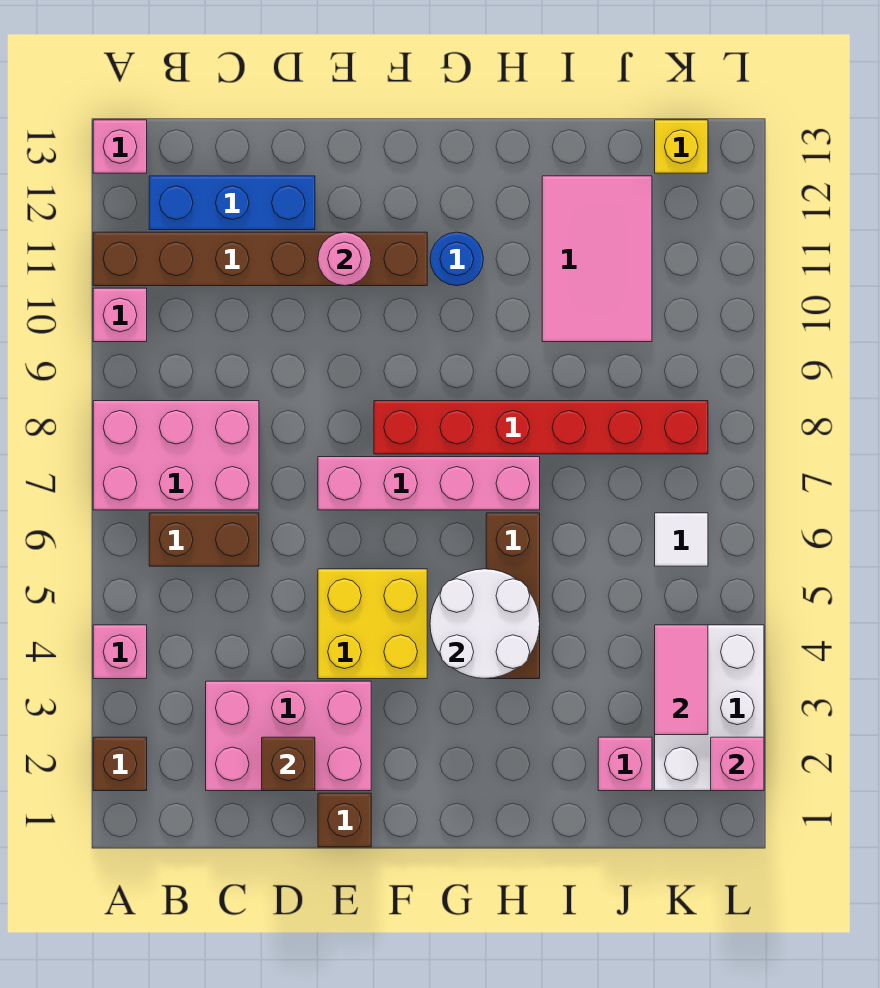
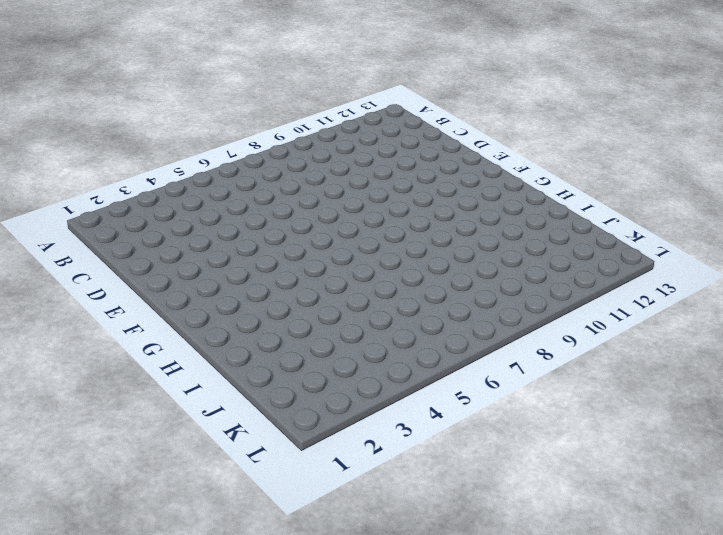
none -> brown 1x1 brick [93,737,147,791]
none -> pink 1x1 brick [93,625,147,679]
none -> pink 2x3 brick [93,401,259,510]

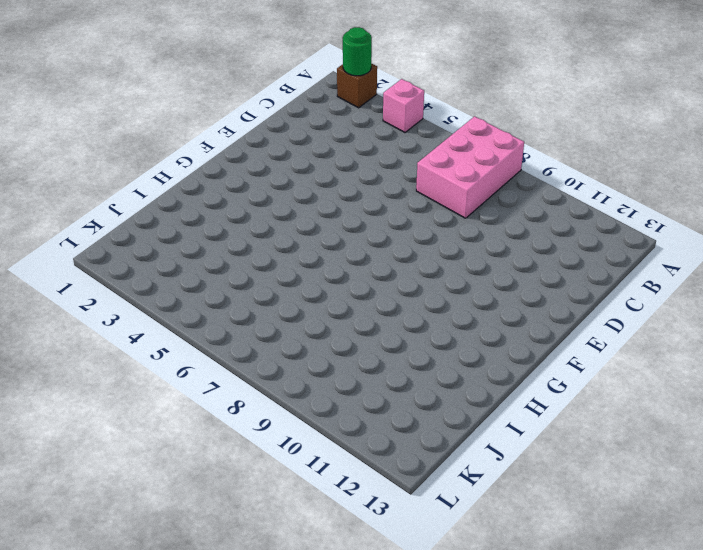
green 1x1 round brick [343,27,372,76] -> none
none -> pink 1x1 brick [93,288,147,342]
none -> brown 1x6 brick [93,232,427,286]
none -> pink 1x1 brick [93,120,147,173]

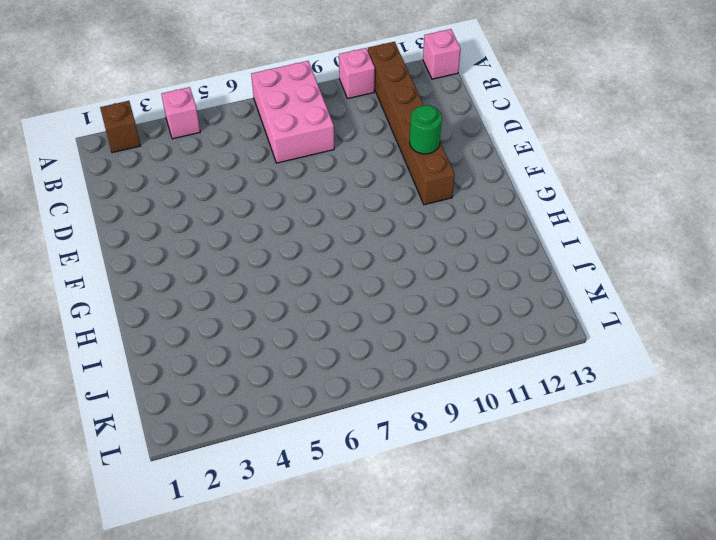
green 1x1 round brick [410,105,442,154] -> pink 1x1 round brick [318,232,371,286]
none -> brown 1x2 brick [149,513,259,566]
none -> blue 1x3 brick [149,176,315,230]
none -> pink 2x3 brick [206,681,371,791]

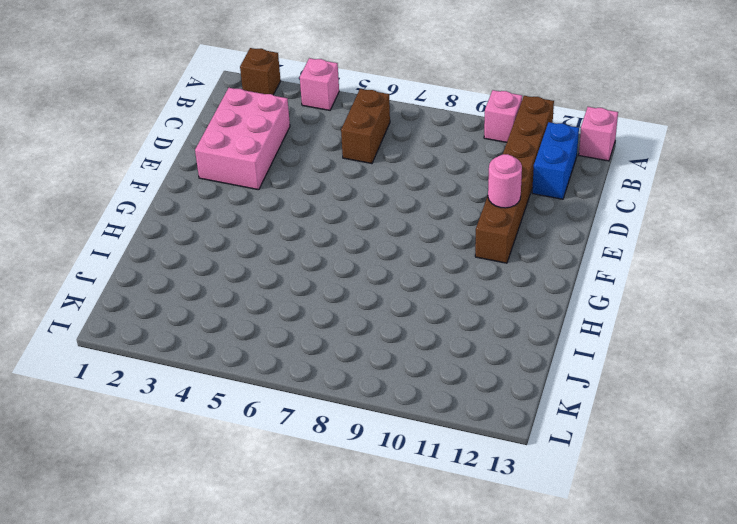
blue 1x2 brick [532,122,579,199] -> blue 1x3 brick [149,176,315,230]
none -> pink 2x3 brick [93,401,259,510]
none -> brown 1x1 brick [318,793,371,847]
none -> yellow 2x2 brick [318,569,427,679]

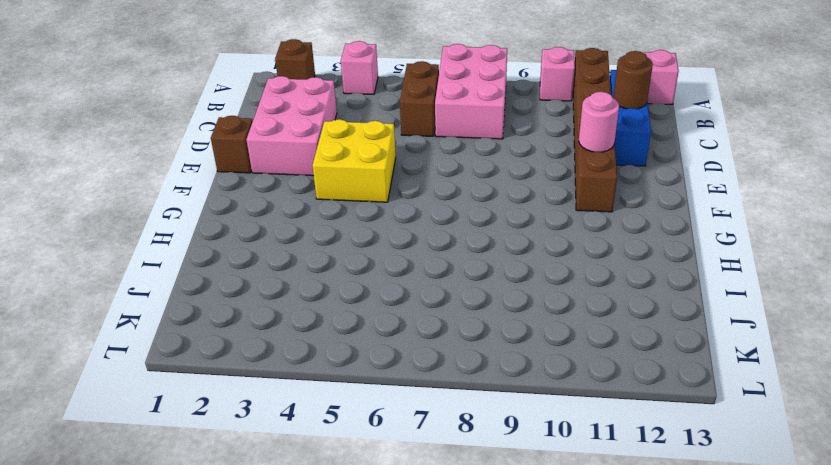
brown 1x1 round brick [613,51,653,109] -> none
none -> pink 1x4 brick [318,457,540,510]
none -> red 1x6 brick [374,401,708,454]
none -> blue 1x1 round brick [430,232,483,286]

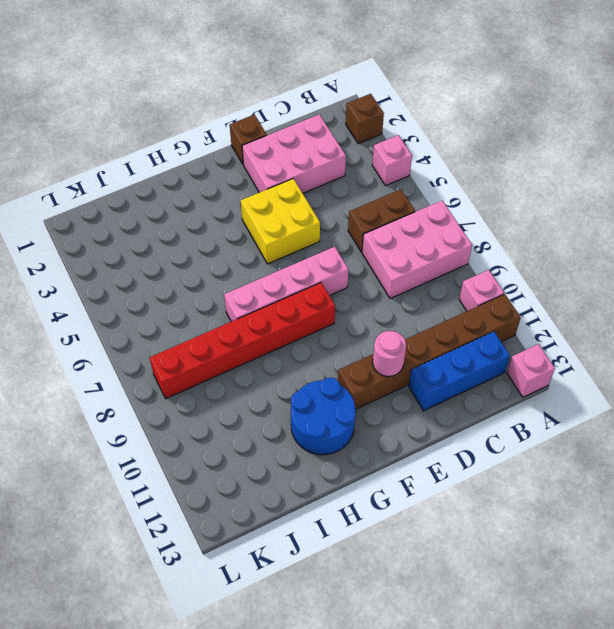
blue 2x2 round brick [291,377,356,455] -> blue 1x1 round brick [430,232,483,286]
none -> brown 1x3 brick [486,513,540,679]
none -> pink 2x3 tile [542,176,652,342]
none -> pink 1x1 brick [598,737,652,791]

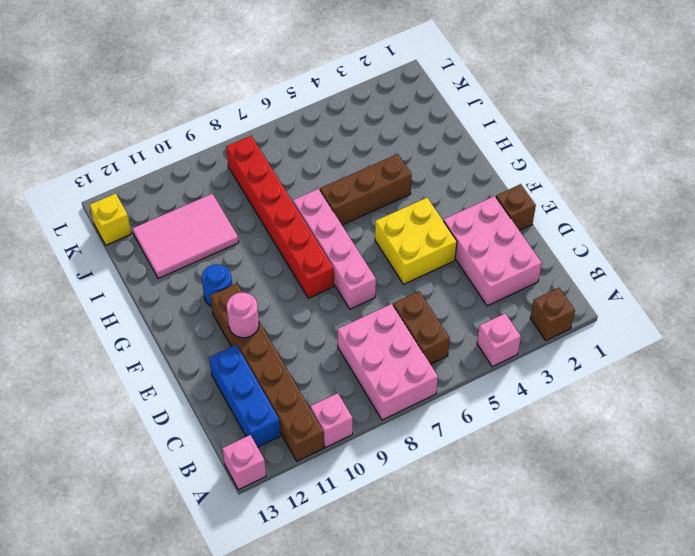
none -> pink 1x1 brick [598,737,652,791]
none -> white 2x3 brick [655,625,764,791]
none -> white 1x1 tile [655,513,708,566]

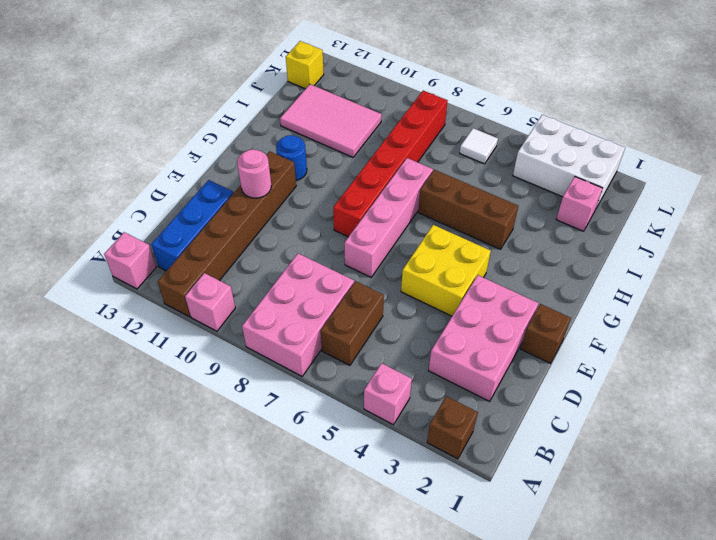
none -> brown 1x1 brick [262,737,315,791]
none -> white 2x2 round brick [430,569,540,678]
none -> pink 1x2 tile [655,625,708,735]

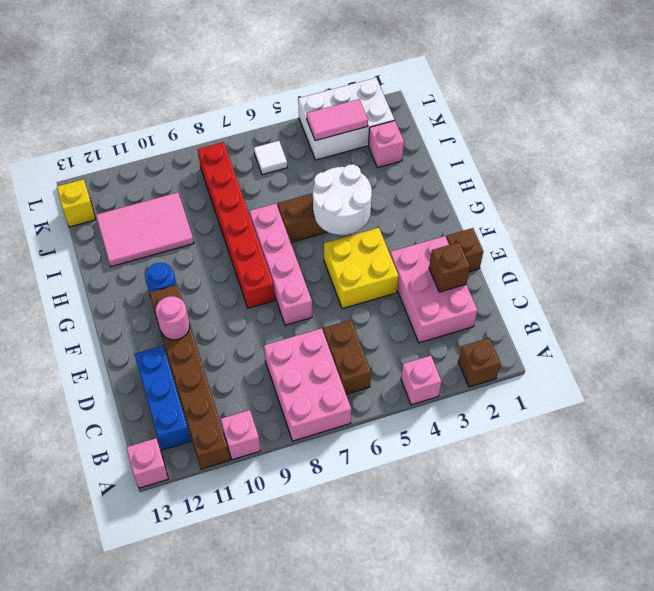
none -> pink 1x1 brick [711,737,764,791]

